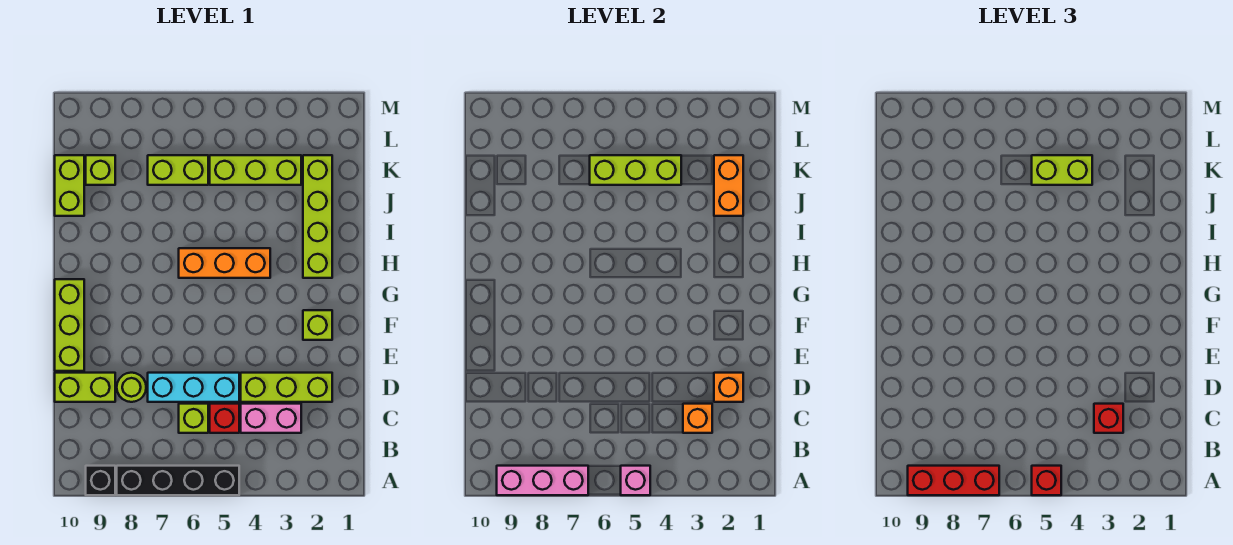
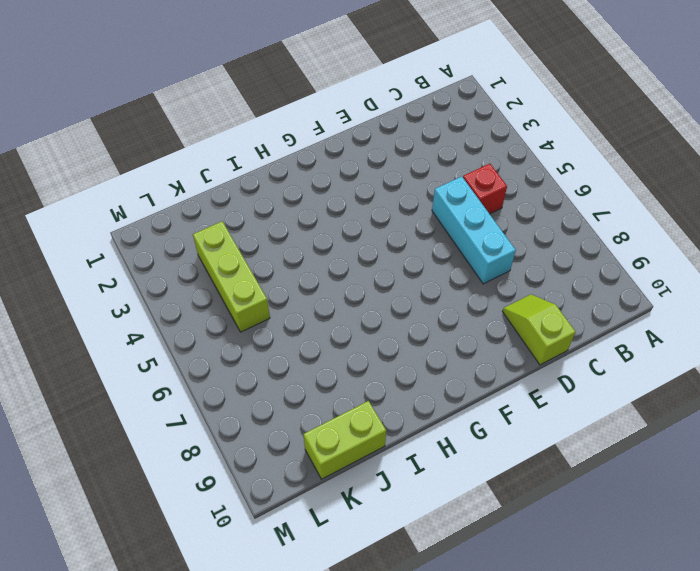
lime 1x2 slope [503,294,576,365] -> lime 1x2 brick [55,373,115,402]
none -> black 1x4 brick [117,466,239,495]
none -> black 1x1 brick [86,466,115,495]
none -> pink 1x2 brick [241,404,301,433]

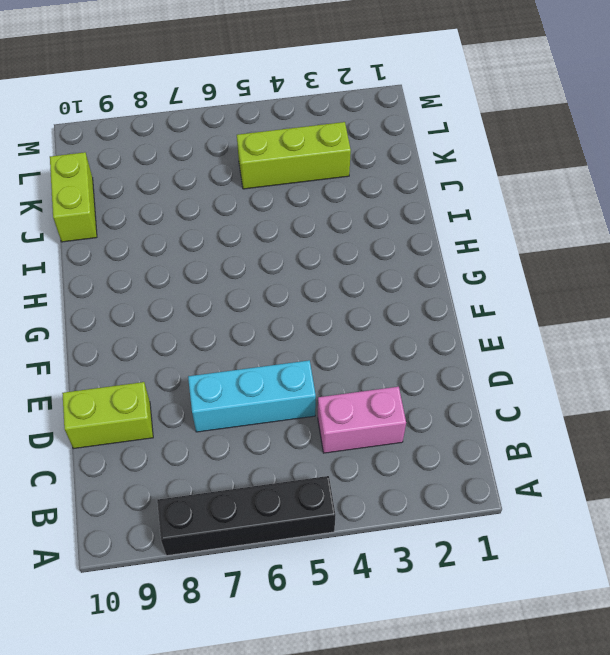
none -> black 1x1 brick [86,466,115,495]
none -> red 1x1 brick [210,404,239,433]
none -> lime 1x1 brick [179,404,208,433]

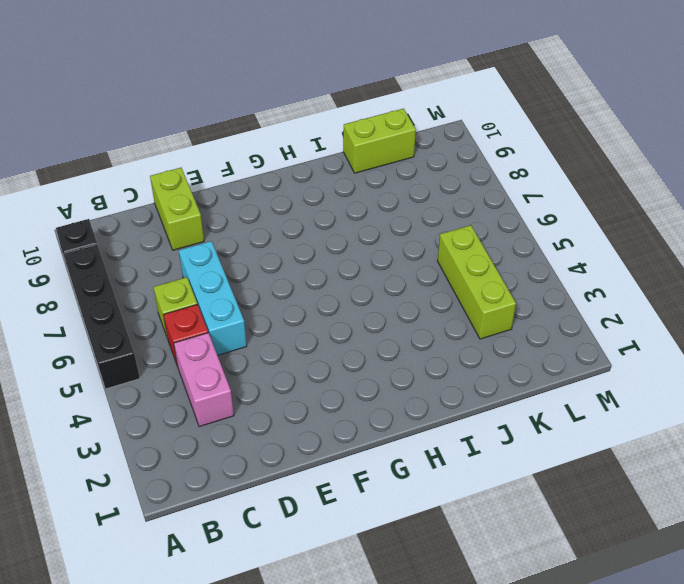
none -> lime 1x3 brick [241,373,332,402]
none -> lime 1x1 round brick [117,373,146,402]
none -> lime 1x3 brick [55,279,84,371]

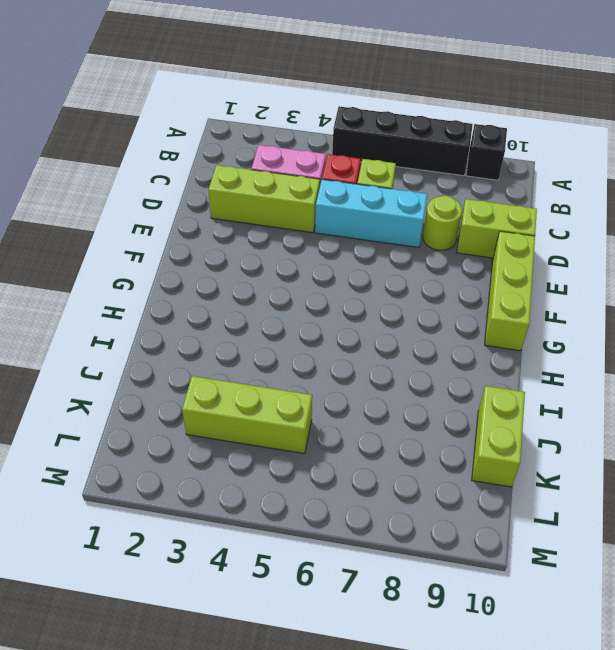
none -> lime 1x1 brick [303,310,332,340]
none -> lime 1x4 brick [303,155,332,278]
none -> orange 1x3 brick [179,248,270,278]

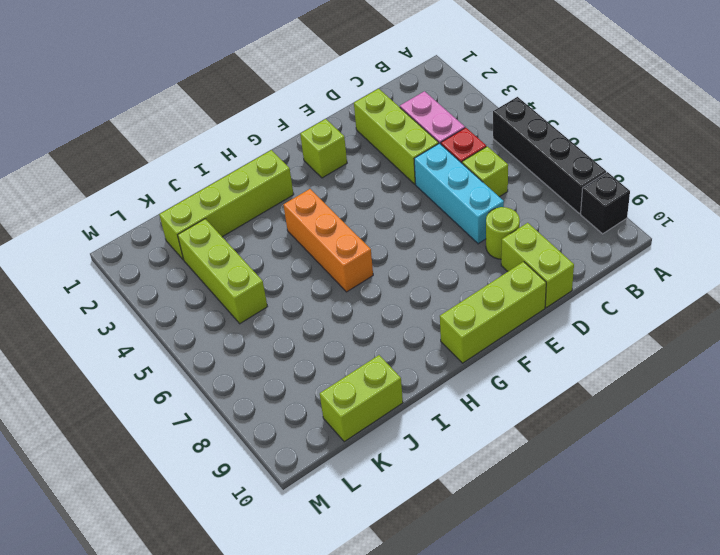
none -> lime 1x2 brick [148,155,208,185]
none -> lime 1x1 brick [86,155,115,185]
none -> pink 1x1 brick [621,466,650,495]

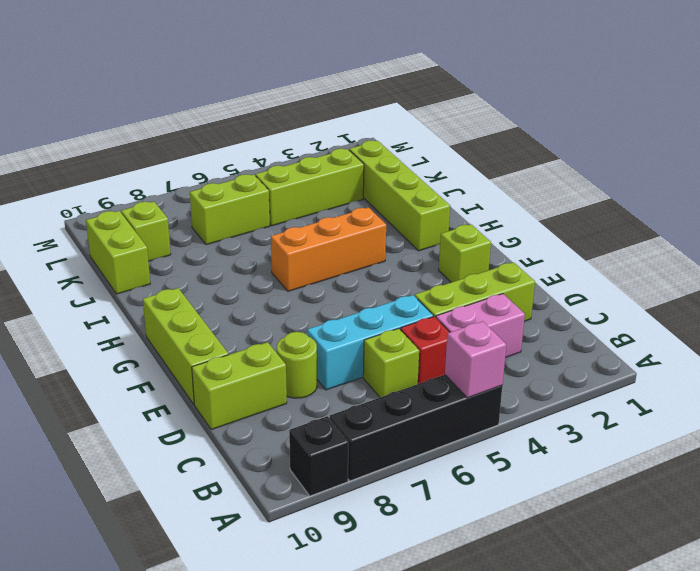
none -> pink 1x3 brick [497,466,588,495]
none -> orange 1x1 brick [683,404,712,433]
none -> orange 1x1 brick [714,373,743,402]

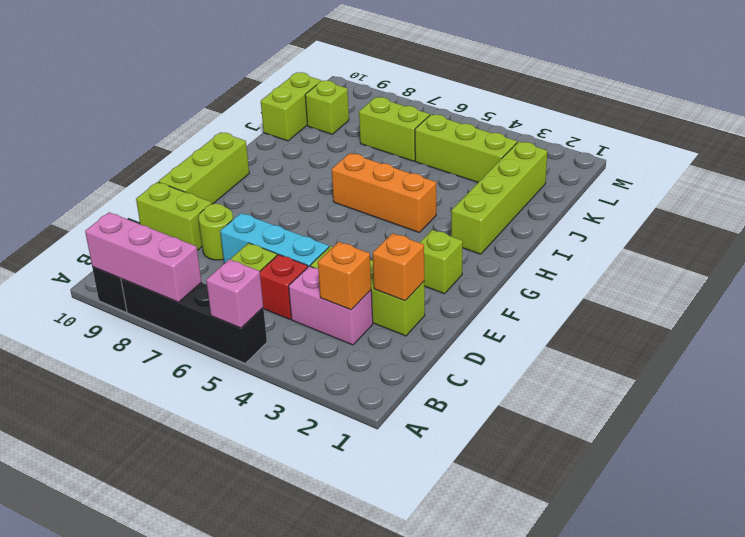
none -> orange 1x2 brick [714,155,743,216]
none -> lime 1x3 brick [590,155,681,185]
none -> red 1x1 brick [1032,466,1061,495]

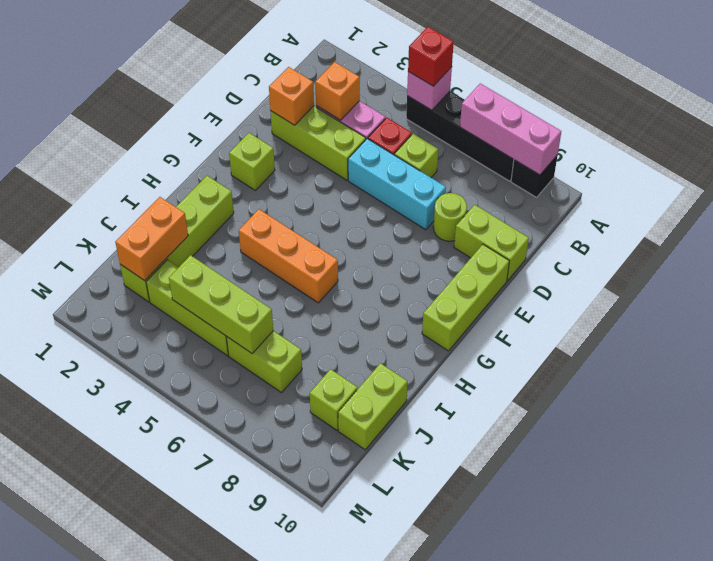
none -> red 1x3 brick [908,466,999,495]
none -> red 1x1 brick [1094,404,1123,433]
none -> lime 1x2 brick [1032,155,1092,185]

